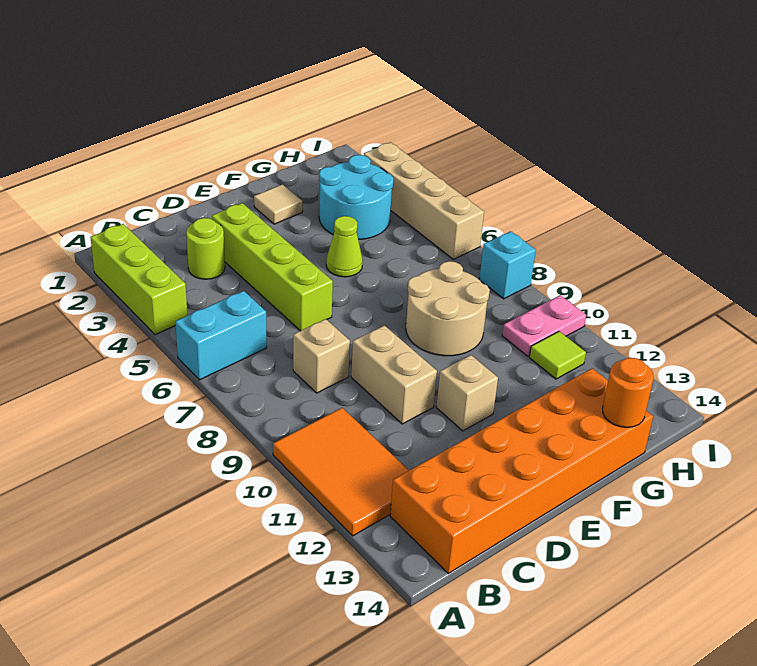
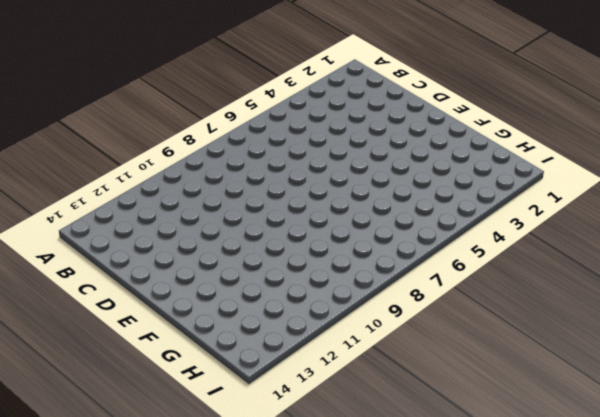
none -> lime 1x3 brick [90,224,187,335]
none -> cyan 1x2 brick [175,291,267,380]
none -> orange 2x3 tile [273,408,409,536]

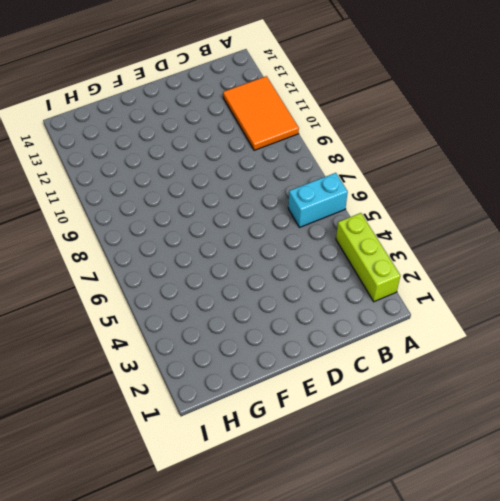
none -> orange 2x6 brick [390,368,653,573]
none -> lime 1x1 round brick [186,218,225,279]
none -> tan 1x1 brick [293,319,350,393]

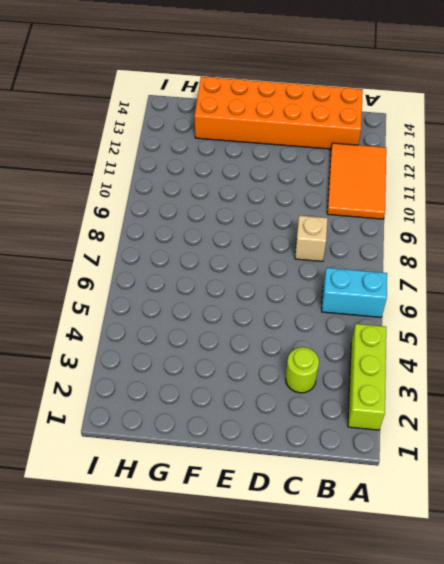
none -> lime 1x4 brick [212,203,333,331]
none -> tan 1x2 brick [351,325,437,424]
none -> tan 1x1 brick [436,355,498,431]

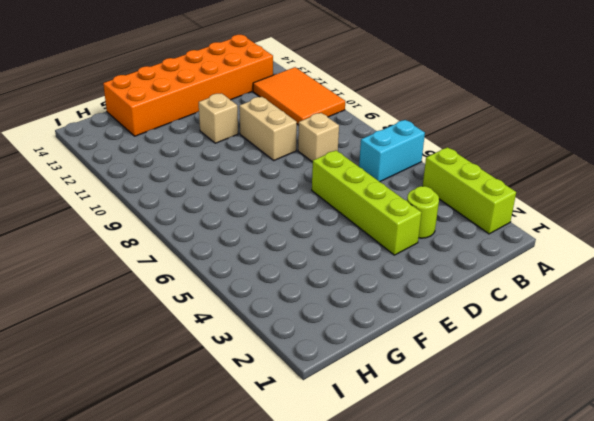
none -> tan 1x1 tile [254,184,303,224]
none -> lime 1x1 cone [326,216,363,277]
none -> tan 2x2 round brick [406,261,490,356]

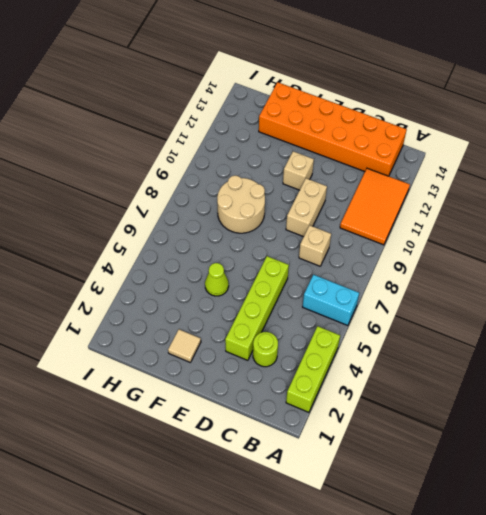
none -> cyan 2x2 round brick [319,155,394,239]
none -> pink 1x2 plate [502,295,586,356]
none -> lime 1x1 tile [529,331,586,379]

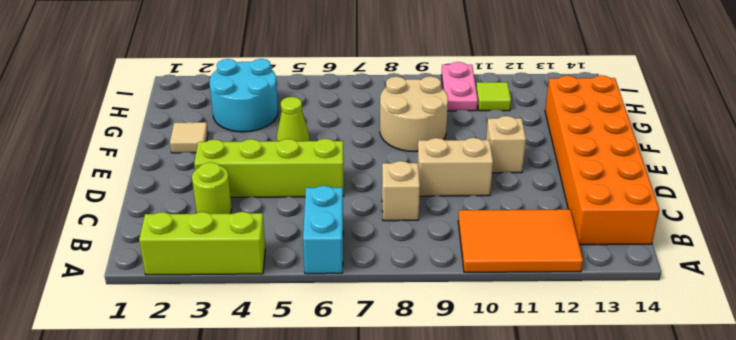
none -> tan 1x4 brick [364,142,484,259]
none -> cyan 1x1 brick [479,231,536,299]
none -> orange 1x1 round brick [603,358,654,427]

